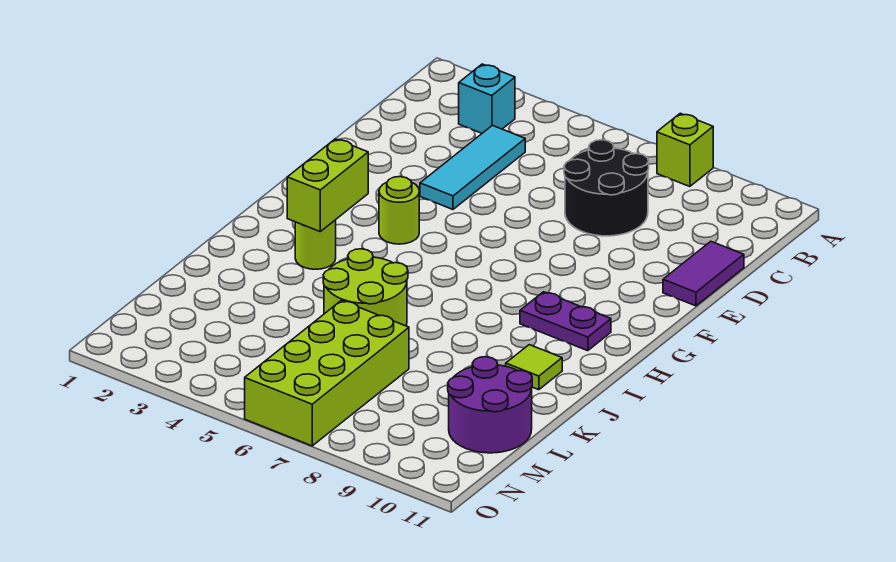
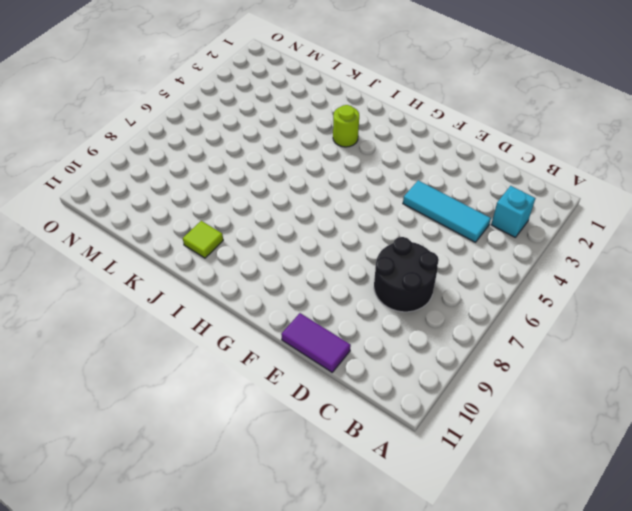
none -> lime 1x1 brick [657,113,713,187]
none -> lime 1x1 round brick [379,177,419,244]
none -> purple 1x2 plate [520,292,611,351]

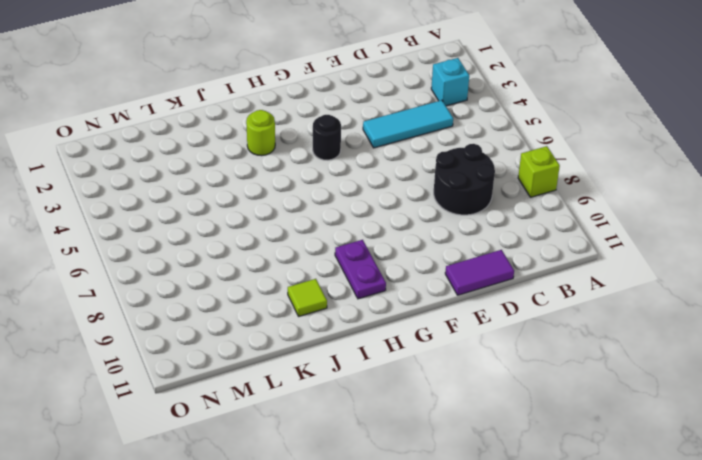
black 1x1 round brick [313,115,341,160] -> lime 1x1 round brick [379,177,419,244]
none -> lime 2x2 round brick [323,249,408,326]
none -> lime 2x4 brick [245,300,409,446]
none -> purple 2x2 round brick [448,357,532,453]

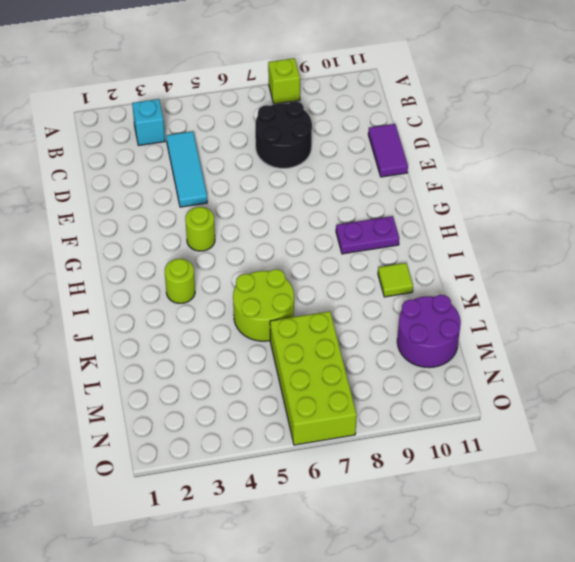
none -> lime 1x2 brick [287,139,368,231]

